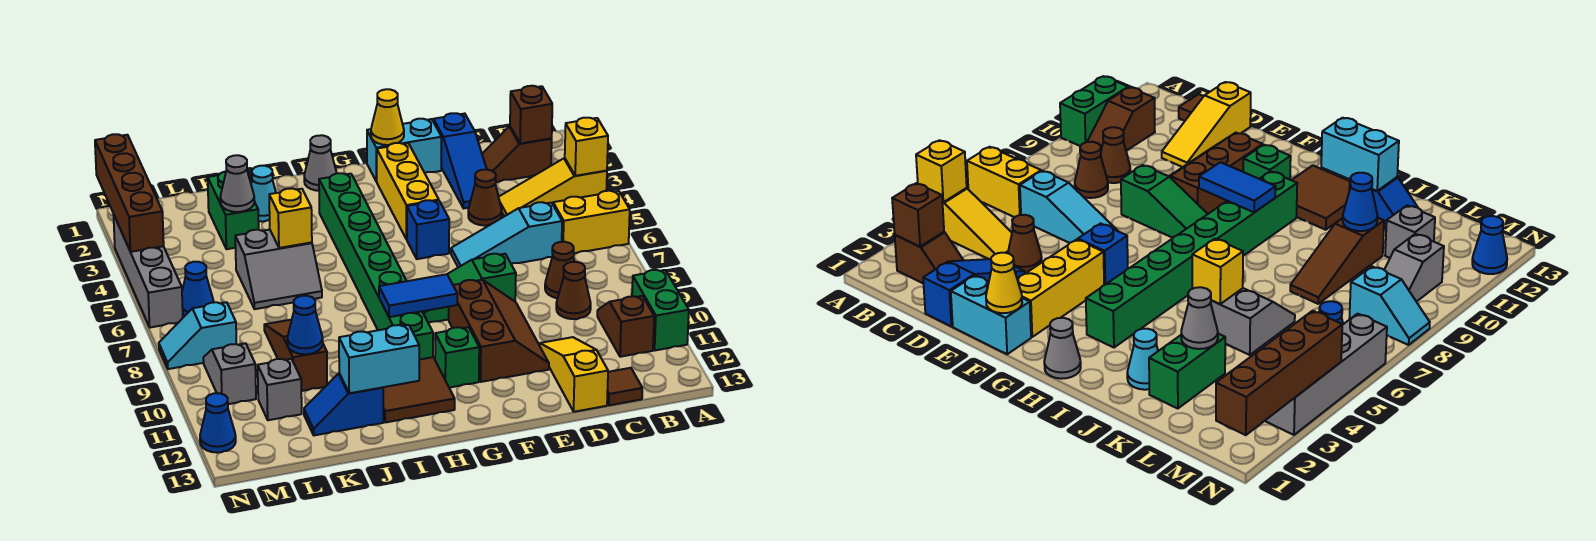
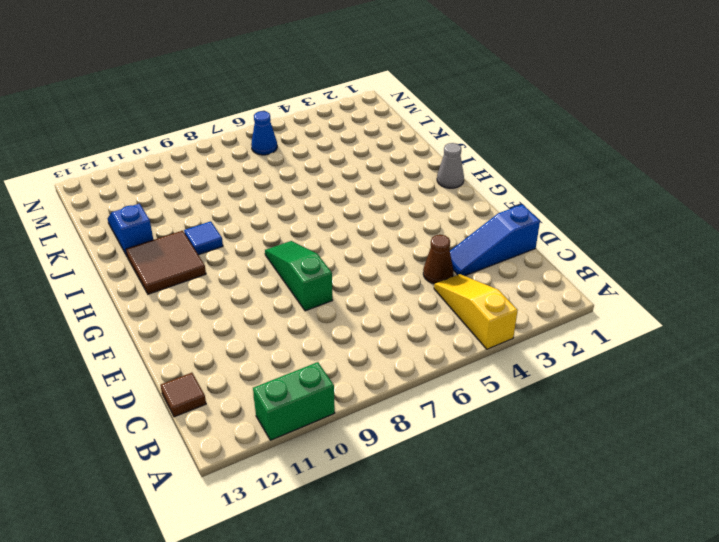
blue 1x1 tile [184,221,223,255] -> none
none -> yellow 1x2 brick [553,191,630,253]
none -> brown 1x2 slope [482,126,552,182]
none -> brown 1x2 slope [597,296,654,357]
none -> cyan 1x3 slope [451,202,562,267]

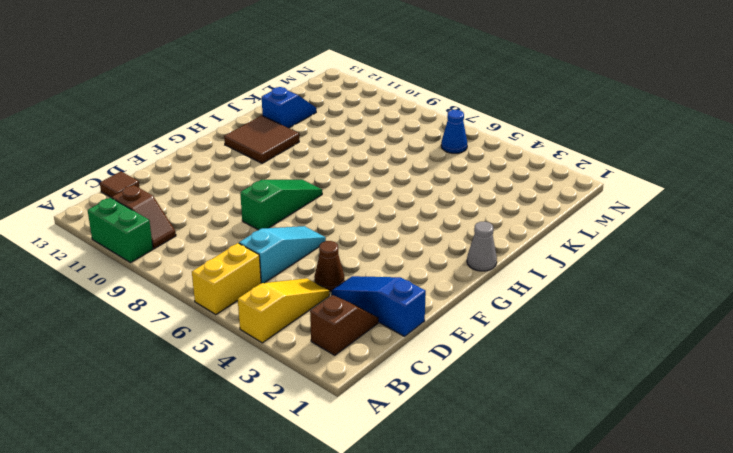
none -> brown 1x1 cone [545,242,574,298]
none -> brown 1x1 cone [556,262,591,319]
none -> yellow 1x3 slope [540,337,608,412]
none -> cyan 1x2 brick [367,119,441,182]

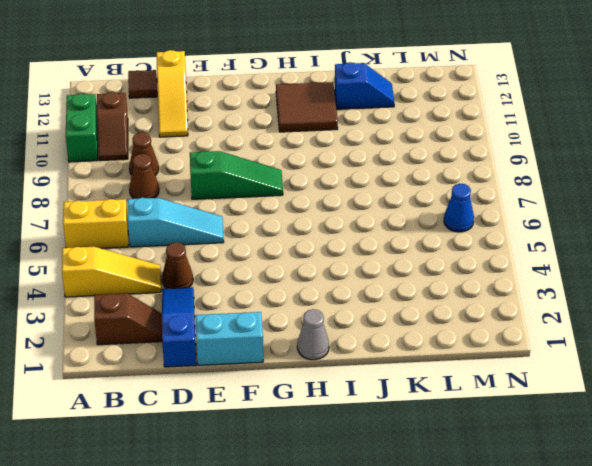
none -> brown 2x3 slope [449,280,549,382]
none -> yellow 1x3 brick [377,143,439,239]
none -> blue 1x1 brick [407,200,449,259]
none -> green 1x1 brick [435,327,479,388]

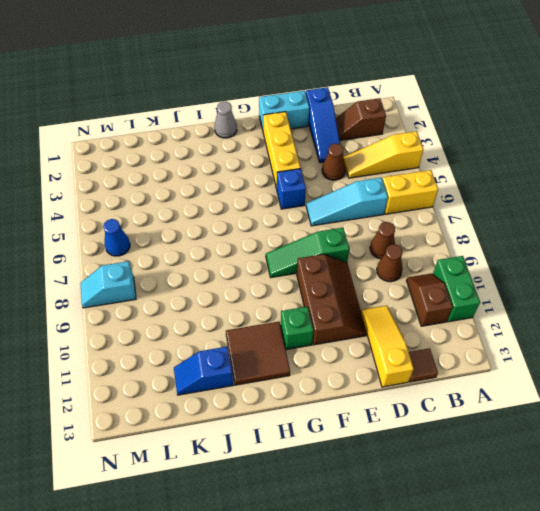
none -> green 1x8 brick [319,173,433,360]
none -> cyan 1x1 cone [251,166,276,222]
none -> grey 2x2 slope [235,230,322,309]
none -> green 1x2 brick [208,171,259,249]

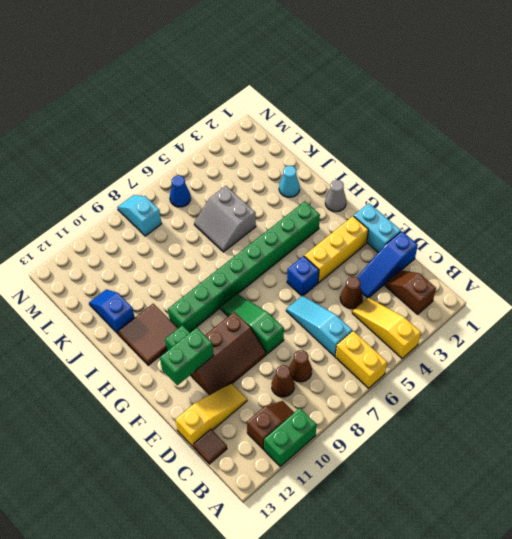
green 1x2 brick [160,328,214,385] -> green 1x2 brick moved to [208,171,259,249]
none -> brown 1x3 slope [264,320,327,391]
none -> grey 1x1 brick [258,359,302,420]
none -> grey 1x2 slope [203,343,256,404]
none -> grey 1x4 brick [113,214,183,327]

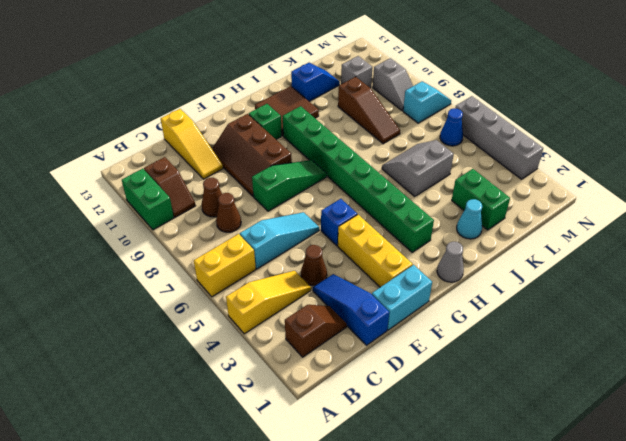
none -> brown 1x1 tile [607,368,642,405]
none -> blue 1x1 cone [200,393,236,453]
none -> yellow 1x1 brick [565,118,608,176]
none -> brown 1x1 brick [510,86,552,144]

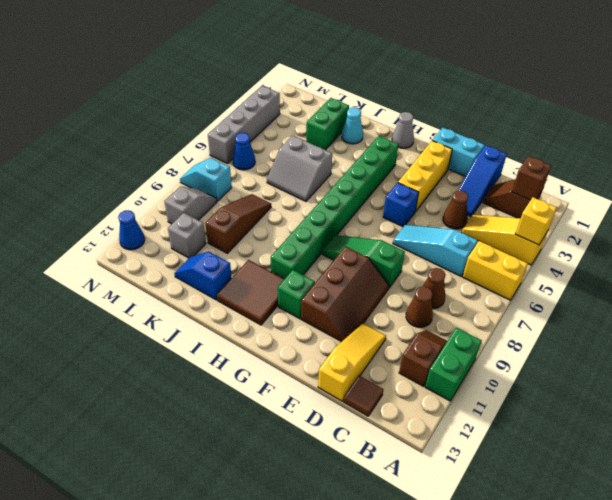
none -> yellow 1x1 cone [371,89,404,145]
none -> blue 1x2 tile [379,274,457,317]
none -> cyan 1x2 brick [339,325,419,393]
none -> yellow 1x1 brick [269,188,312,248]

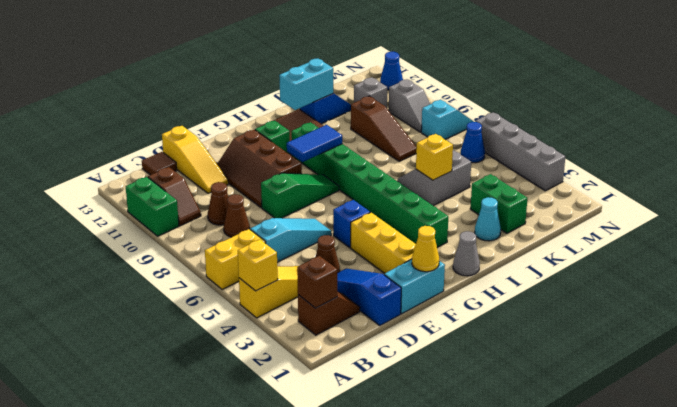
none -> grey 1x1 cone [220,155,254,212]
none -> blue 1x1 cone [287,296,323,354]
none -> brown 1x4 brick [95,134,164,252]

